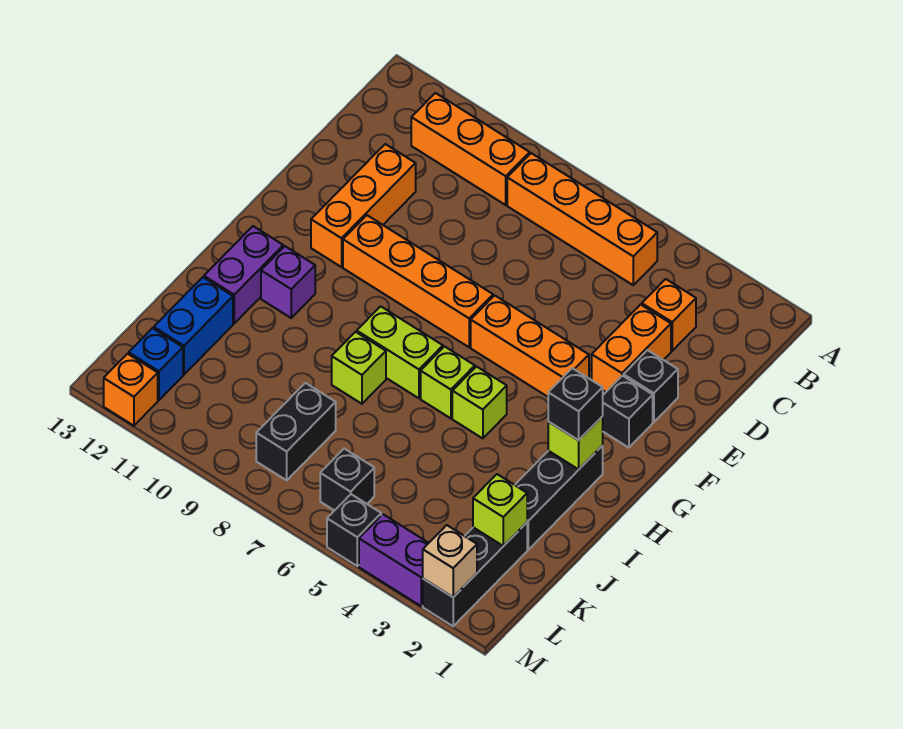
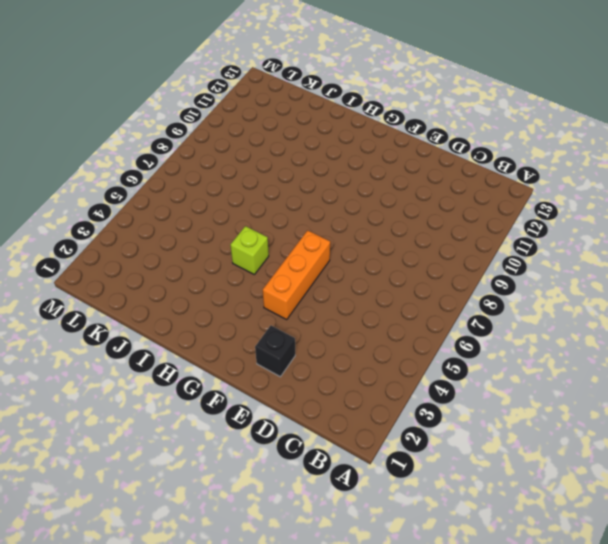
none -> orange 1x4 brick [507,153,657,285]
none -> orange 1x3 brick [411,93,530,205]
none -> orange 1x1 brick [642,279,696,351]

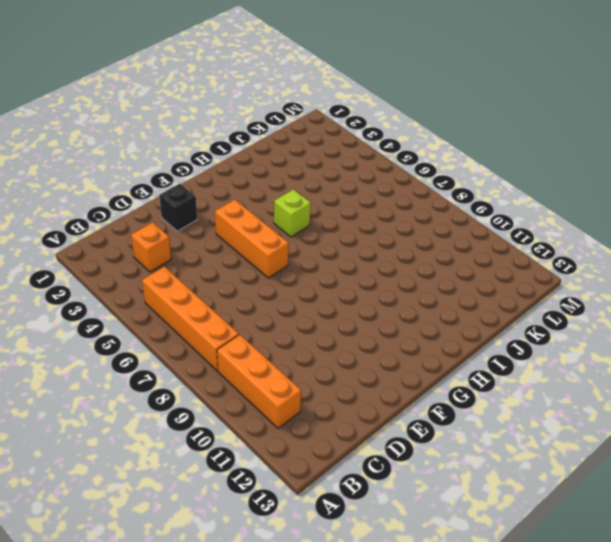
none -> orange 1x2 brick [592,305,671,392]
none -> orange 1x3 brick [311,144,416,267]
none -> black 1x1 brick [602,376,653,448]

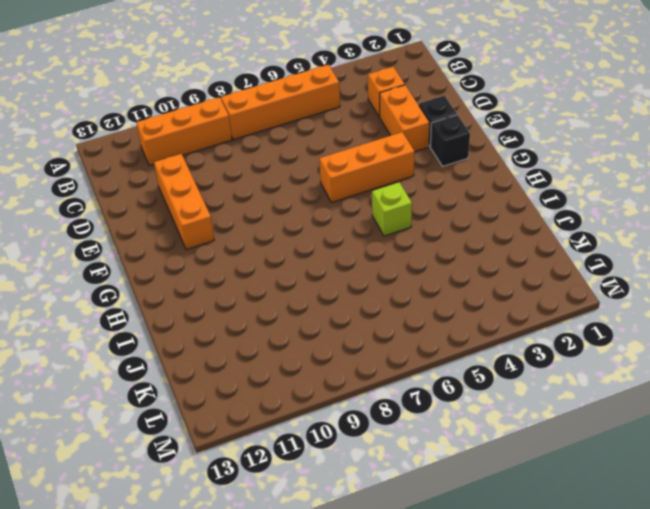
none -> orange 1x4 brick [343,215,493,347]
none -> black 1x3 brick [515,446,603,550]
none -> lime 1x1 brick [421,347,475,418]

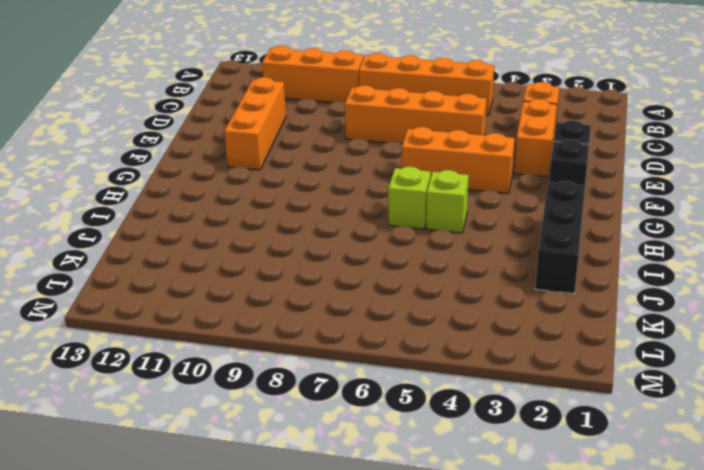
orange 1x4 brick [345,85,487,144] -> orange 1x4 brick moved to [343,215,493,347]
none -> lime 1x2 brick [357,306,443,398]
none -> purple 1x1 brick [261,246,315,318]
none -> purple 1x2 brick [204,226,283,323]

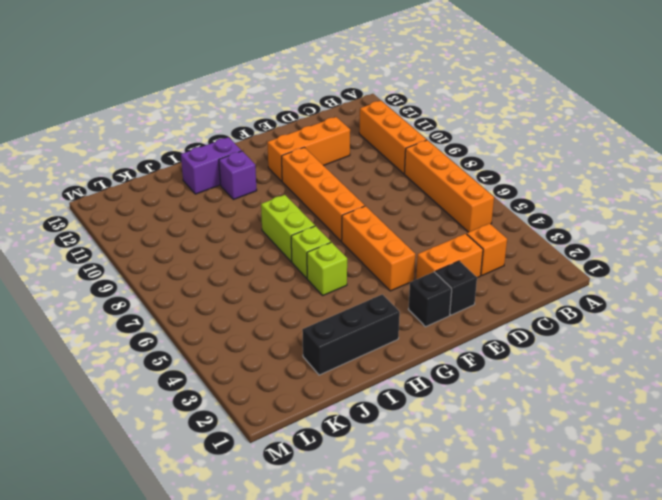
none -> lime 1x1 brick [332,332,386,404]
none -> blue 1x2 brick [154,277,233,374]
none -> black 1x3 brick [423,523,527,626]

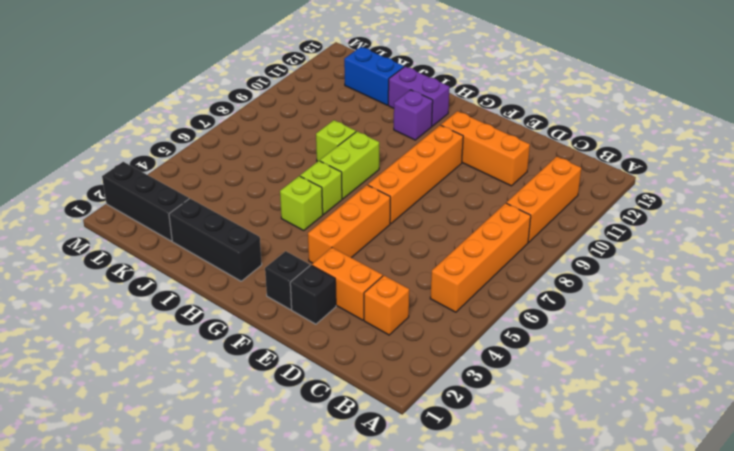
none -> black 1x2 brick [256,383,336,480]
none -> black 1x1 brick [320,449,374,511]
none -> blue 1x1 brick [129,328,183,400]

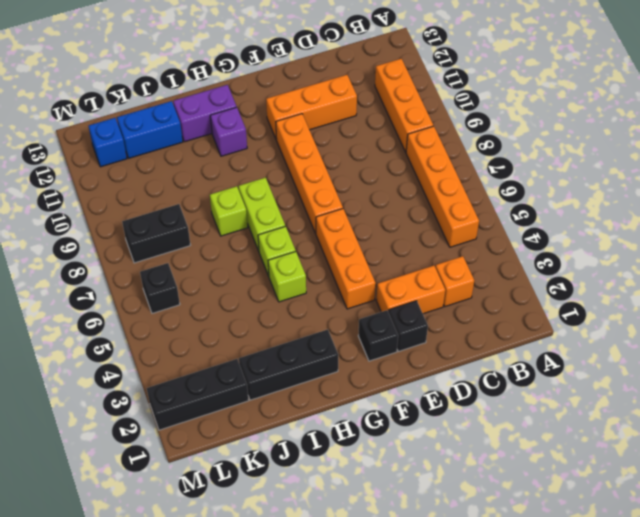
none -> purple 1x2 brick [359,514,428,606]
none -> black 1x1 brick [327,494,381,566]
none -> orange 1x1 brick [104,354,158,426]

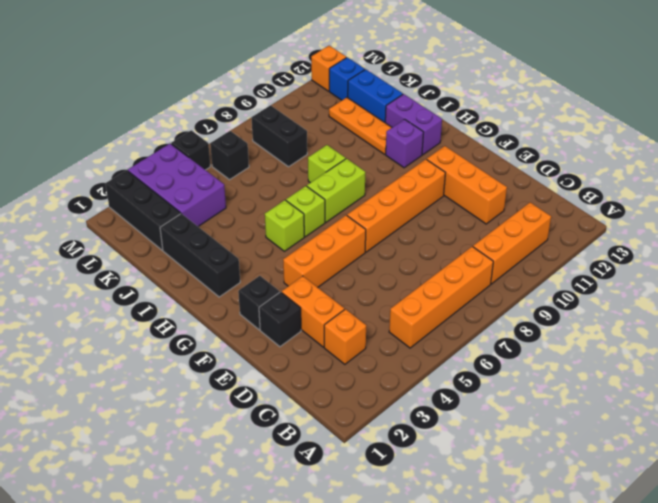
orange 1x3 plate [329,97,392,154] -> none
purple 2x3 brick [128,144,226,226] -> purple 1x2 brick [359,514,428,606]
none -> lime 1x1 brick [548,417,603,469]
none -> lime 1x1 brick [473,474,527,546]
none -> tan 1x1 brick [423,525,477,597]

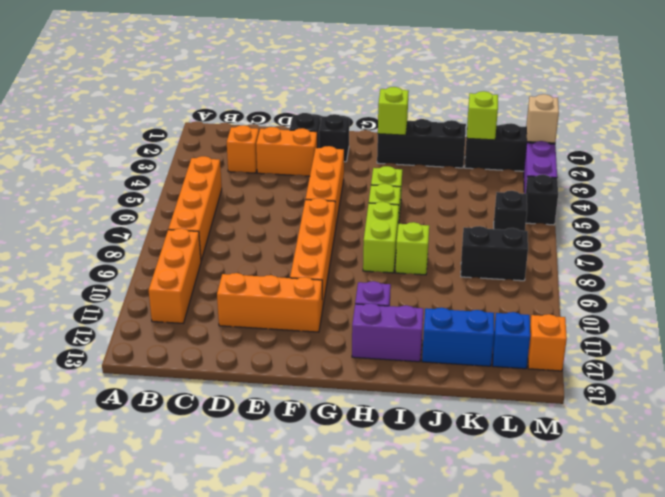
none -> black 1x1 brick [548,368,603,440]

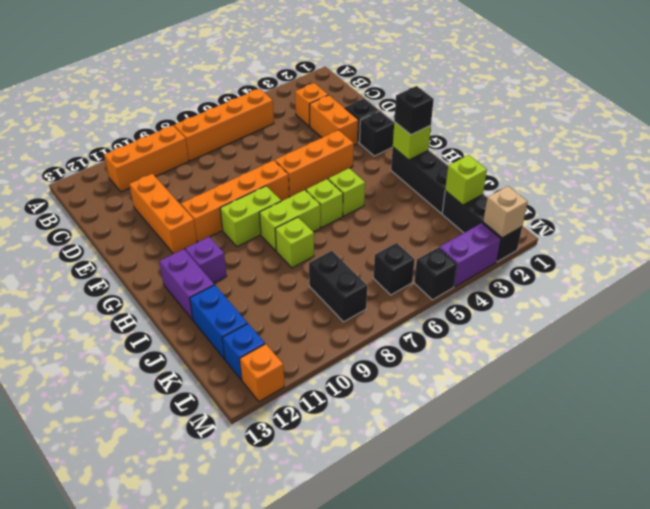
lime 1x2 brick [220,186,281,247] -> none

